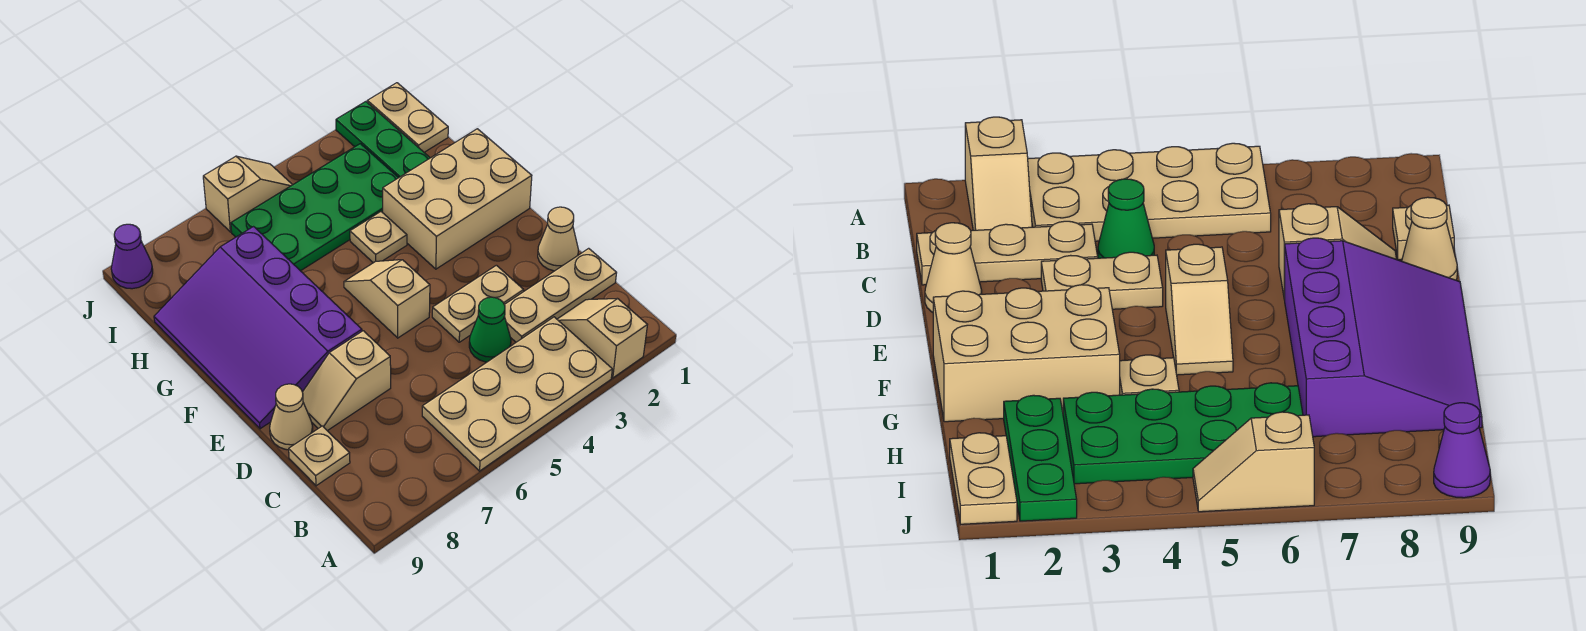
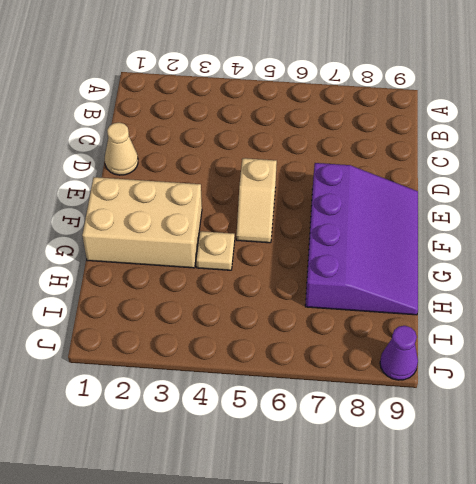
none -> tan 1x2 slope [557,299,647,378]
none -> tan 2x4 plate [422,317,612,471]
none -> tan 1x3 plate [504,248,616,342]

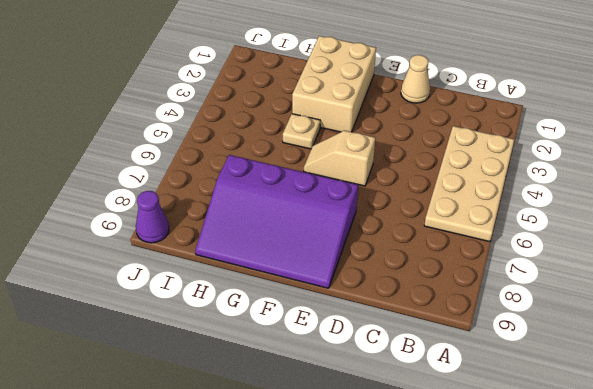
none -> tan 1x2 slope [557,299,647,378]
none -> tan 1x3 plate [504,248,616,342]
none -> green 1x1 cone [469,297,511,362]

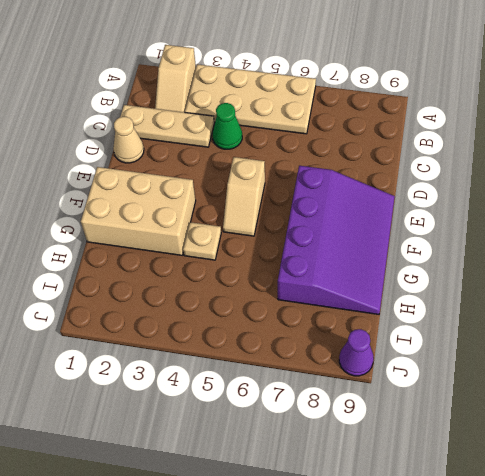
none -> tan 1x1 plate [289,426,350,486]
none -> tan 1x2 plate [432,265,524,342]
none -> tan 1x2 slope [303,331,391,431]

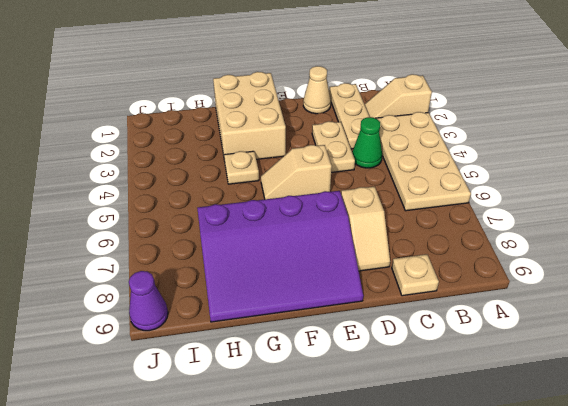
none -> tan 1x1 cone [270,384,313,450]
none -> green 1x3 plate [336,102,430,178]
none -> green 2x4 plate [231,144,398,271]

